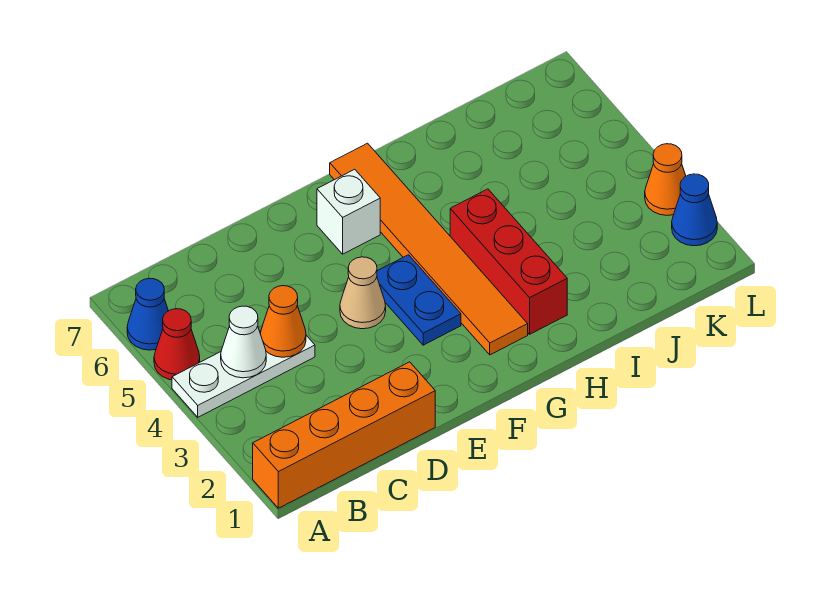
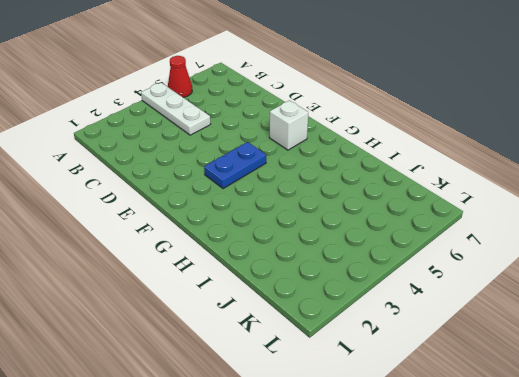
none -> orange 1x4 brick [253,362,435,508]
none -> blue 1x1 cone [127,278,168,350]
none -> tan 1x1 cone [340,257,386,329]

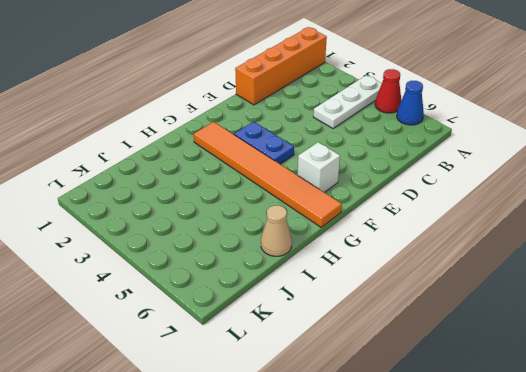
tan 1x1 cone [261,205,292,256] -> tan 1x1 cone moved to [340,257,386,329]
none -> red 1x3 brick [450,189,567,334]
none -> blue 1x1 cone [672,174,717,246]
none -> orange 1x1 cone [645,144,686,215]

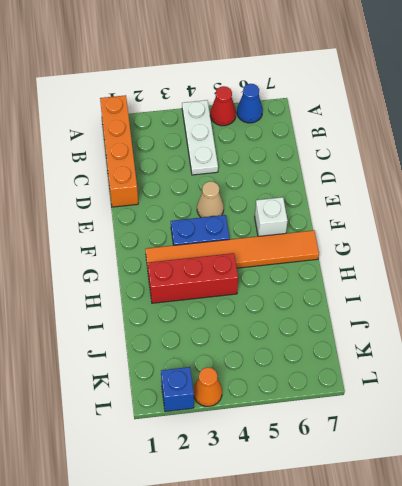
blue 1x1 brick [161,367,194,412] -> blue 1x1 cone [672,174,717,246]
none -> white 1x1 cone [221,306,266,378]
none -> orange 1x1 cone [260,286,306,357]

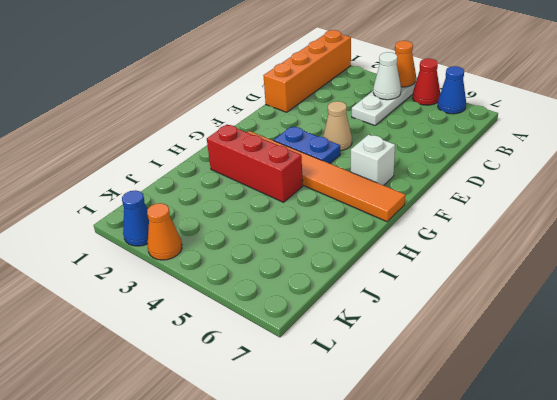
orange 1x1 cone [395,41,416,87] -> orange 1x1 cone moved to [260,286,306,357]

